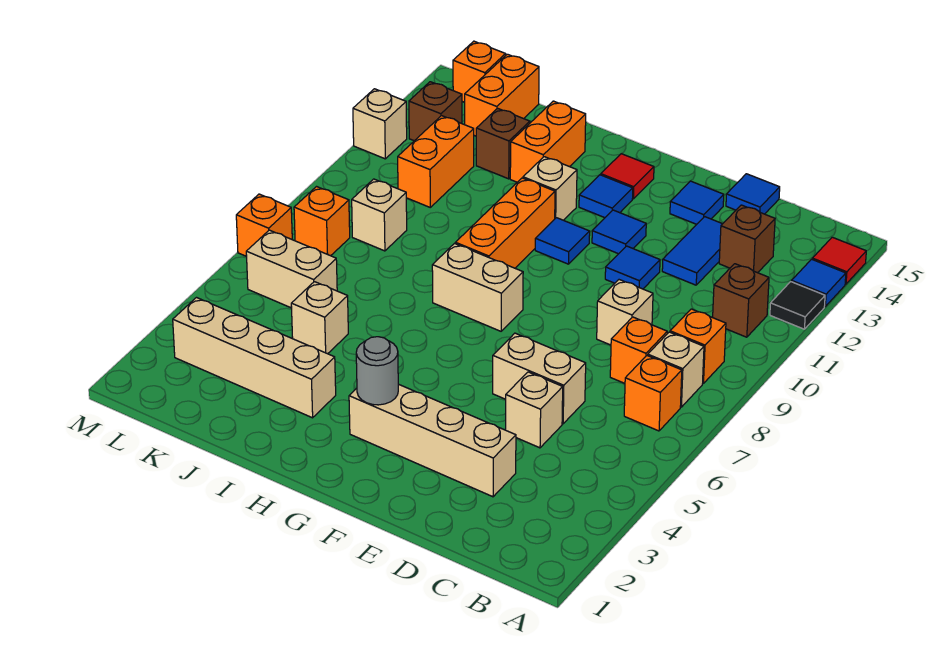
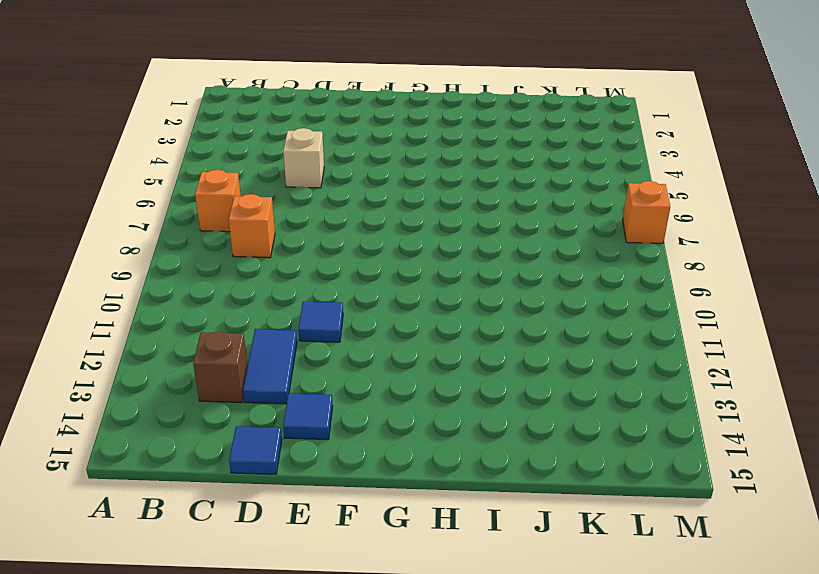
none -> black 1x1 tile [770,282,825,329]
none -> blue 1x1 tile [792,259,846,306]
none -> red 1x1 tile [812,237,866,284]
none -> tan 1x1 brick [648,332,704,407]

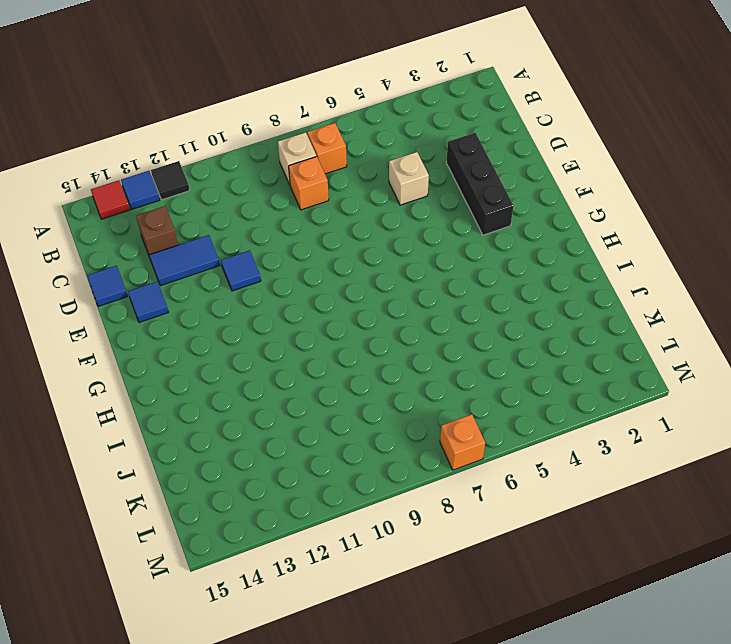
black 1x3 brick [446,133,513,235] -> tan 1x4 brick [349,384,516,497]
none -> orange 1x1 brick [670,309,726,384]
none -> brown 1x1 brick [713,264,769,337]
none -> tan 1x2 brick [493,333,586,424]
none -> tan 1x1 brick [597,280,653,345]

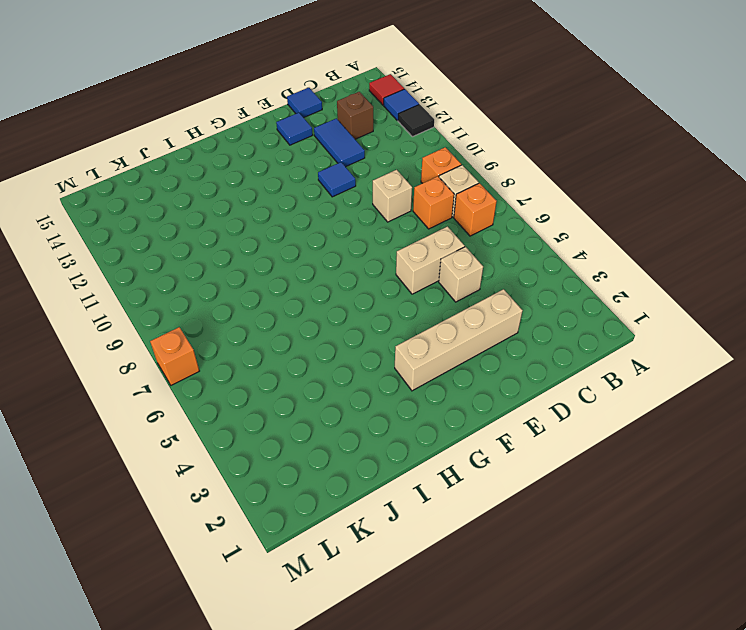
none -> brown 1x1 brick [713,264,769,337]
none -> blue 1x1 tile [592,210,646,254]
none -> tan 1x2 brick [432,244,523,331]
none -> blue 1x1 tile [535,218,590,264]

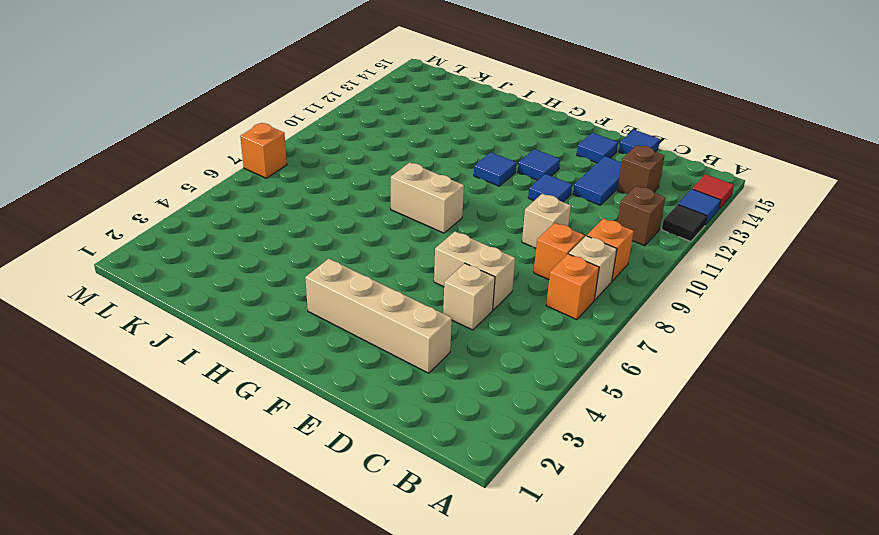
none -> blue 1x1 tile [579,175,633,218]
none -> red 1x1 tile [601,154,654,199]
none -> orange 1x3 brick [455,178,555,268]
none -> tan 1x1 brick [523,157,577,220]

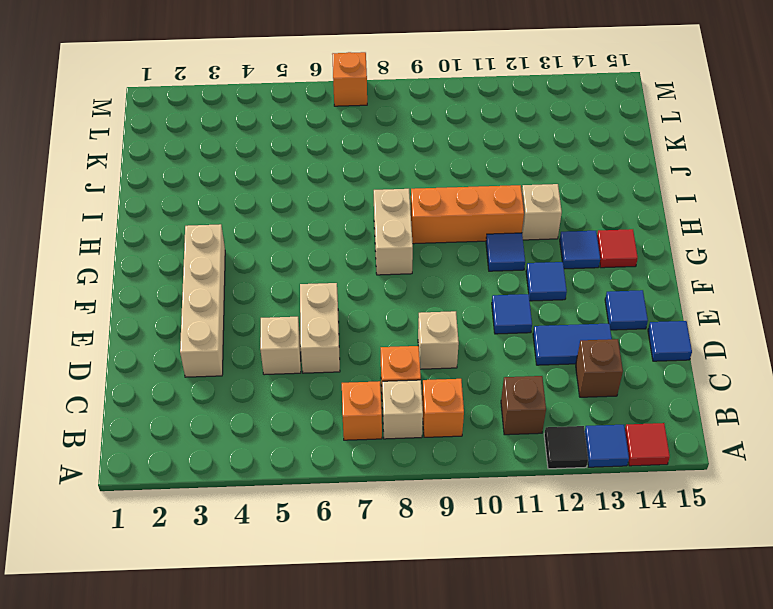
none -> tan 1x4 brick [173,298,336,418]
none -> orange 1x2 brick [510,101,586,182]
none -> tan 1x1 brick [291,282,348,354]
none -> brown 1x1 brick [476,108,530,179]

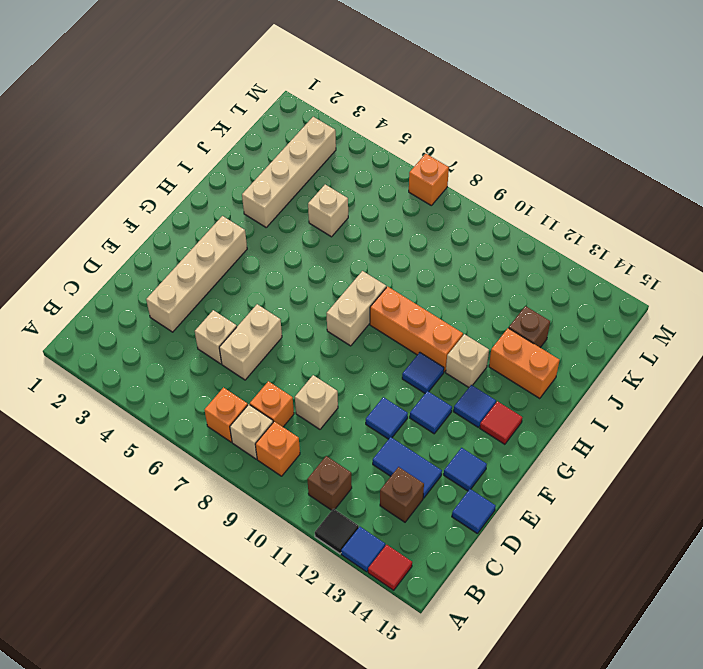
none -> tan 1x2 brick [246,230,337,308]
none -> tan 1x1 brick [352,179,407,251]
none -> orange 1x2 brick [398,116,474,207]
none -> orange 1x2 brick [464,54,539,136]

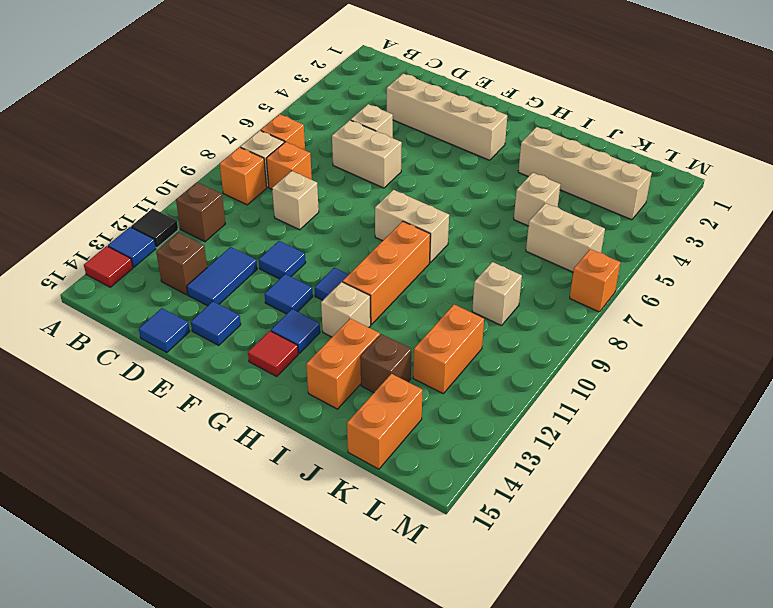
none -> orange 1x1 brick [294,187,350,256]
none -> brown 1x1 brick [409,82,462,141]
none -> orange 1x1 brick [453,41,506,102]
none -> tan 1x1 brick [353,89,407,159]

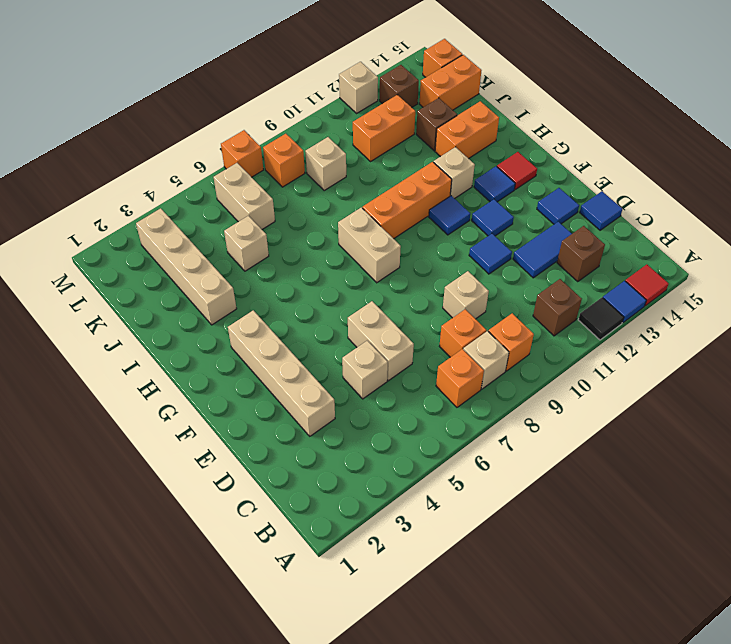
none -> grey 1x1 round brick [356,337,398,405]

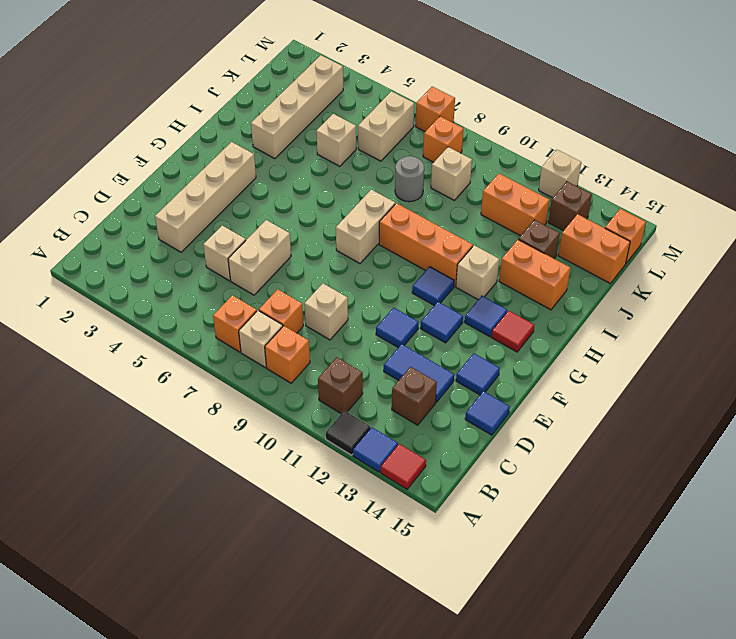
grey 1x1 round brick [395,156,424,202] -> grey 1x1 round brick moved to [356,337,398,405]

